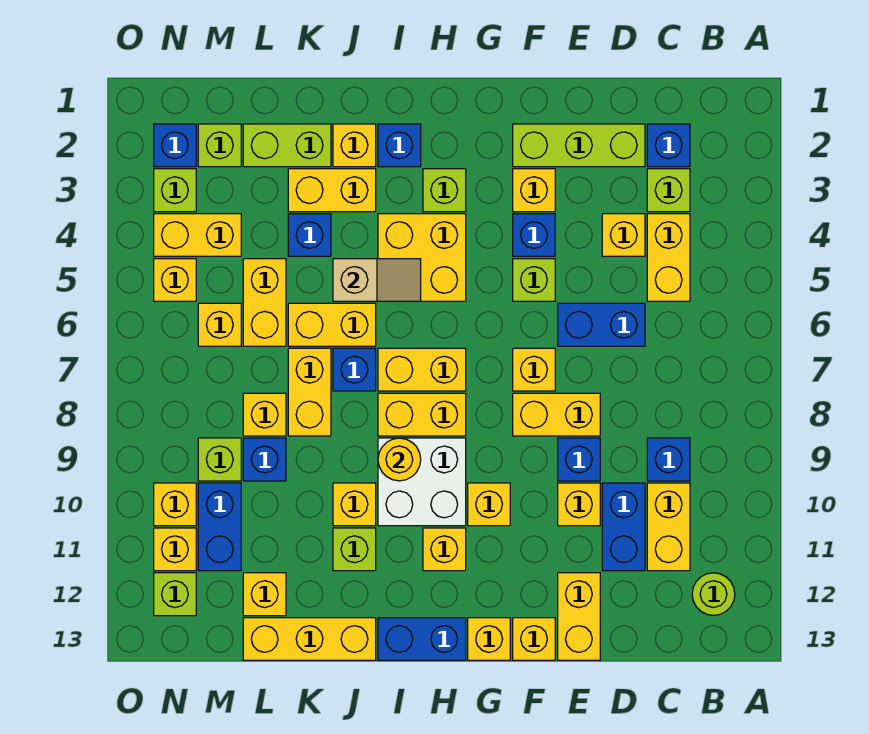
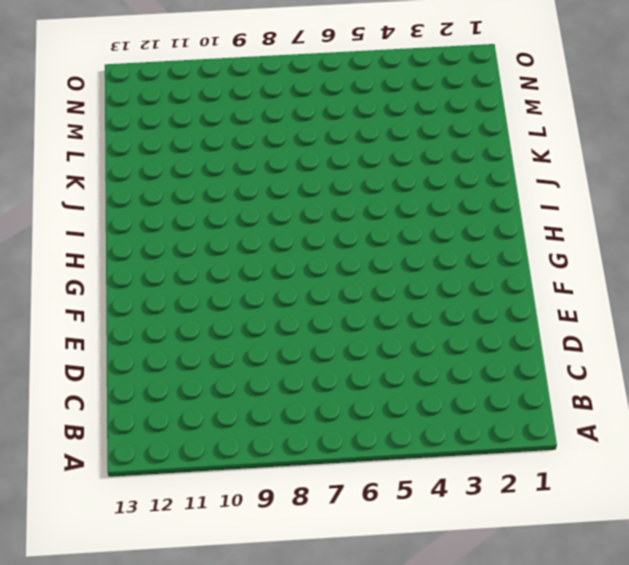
none -> lime 1x1 round brick [692,573,735,615]
none -> blue 1x1 brick [647,124,690,167]
none -> lime 1x1 brick [647,169,690,212]
none -> yellow 1x2 brick [647,214,690,301]

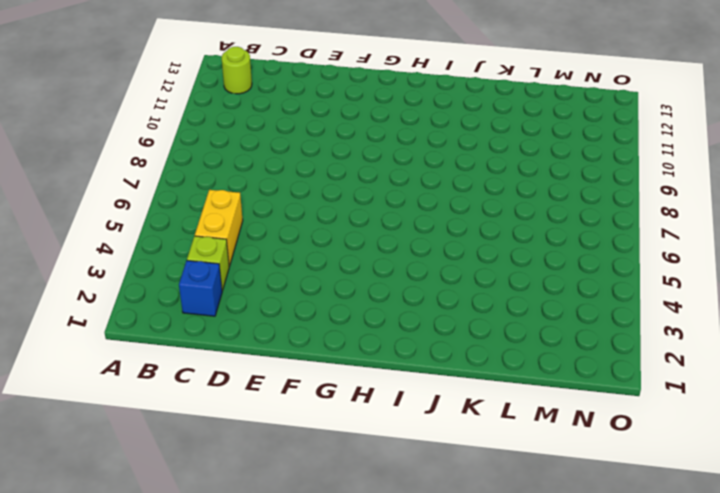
none -> blue 1x1 brick [647,438,690,481]
none -> yellow 1x2 brick [647,483,690,571]
none -> lime 1x3 brick [513,124,645,167]
none -> yellow 1x1 brick [602,214,645,256]

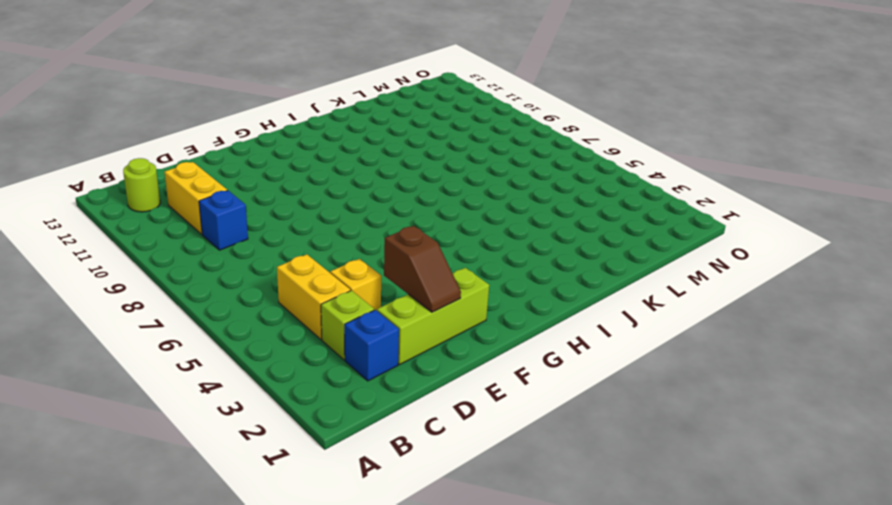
brown 1x2 slope [384,226,461,312] -> none
none -> blue 1x2 brick [558,303,645,346]
none -> blue 1x2 brick [602,483,645,571]
none -> yellow 1x2 brick [513,393,600,436]
none -> blue 1x1 brick [558,438,600,481]

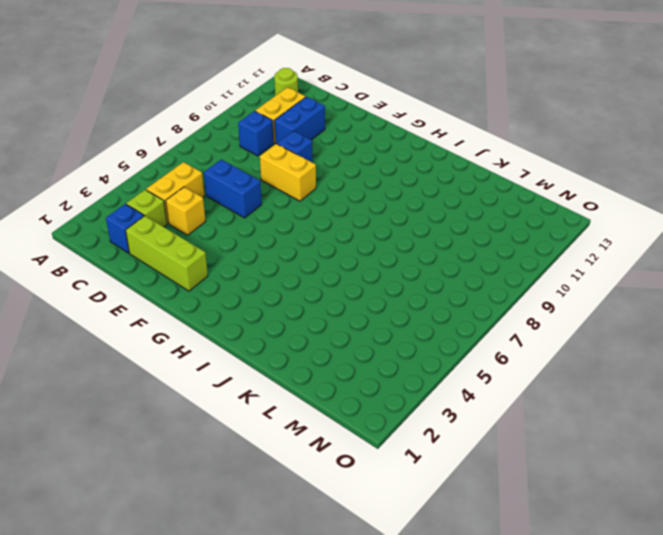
none -> yellow 1x1 brick [558,483,600,526]
none -> yellow 1x2 brick [558,573,600,660]
none -> yellow 1x1 brick [513,169,555,212]
none -> blue 1x1 brick [513,214,555,256]

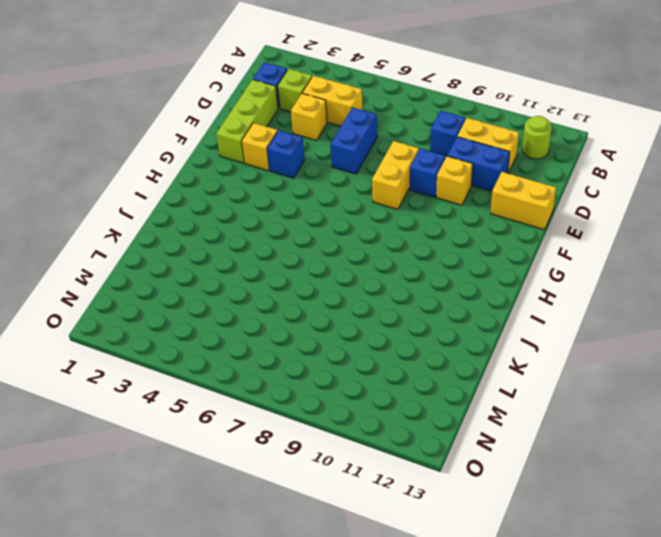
none -> lime 1x1 brick [513,259,555,301]
none -> yellow 1x1 brick [513,348,555,391]
none -> yellow 1x1 brick [513,618,555,660]
none -> yellow 1x1 brick [468,483,510,526]

